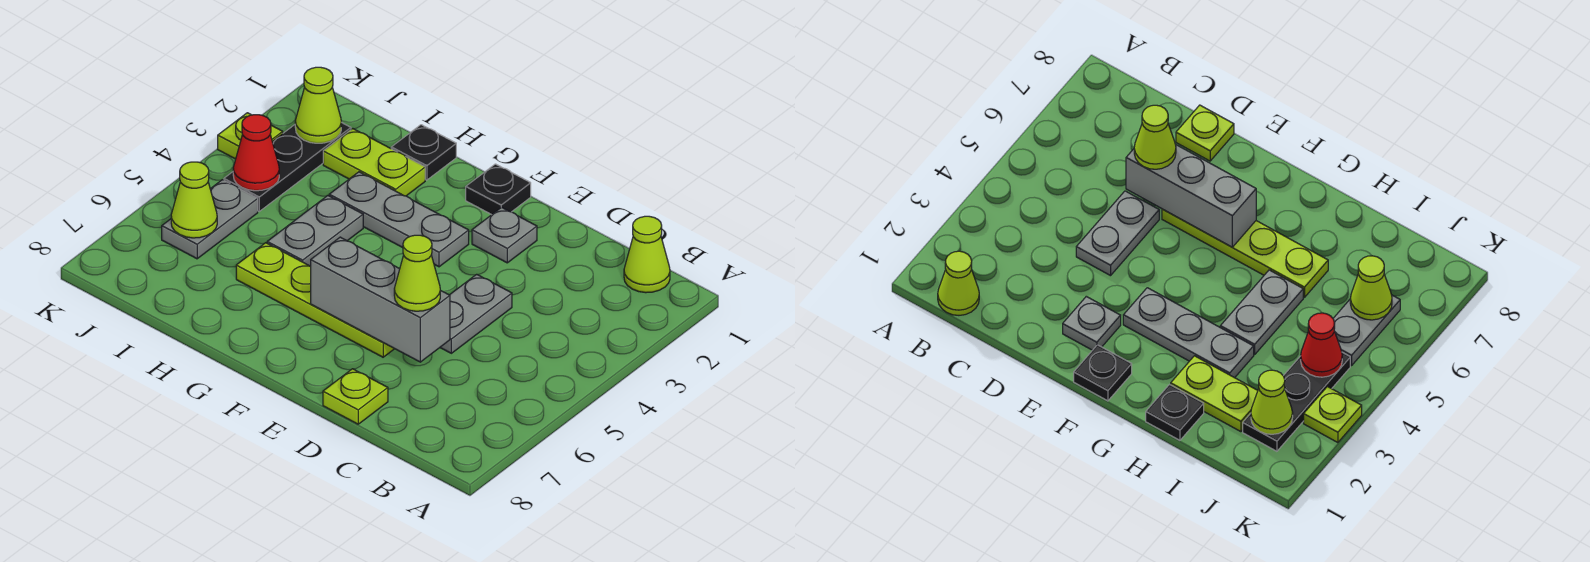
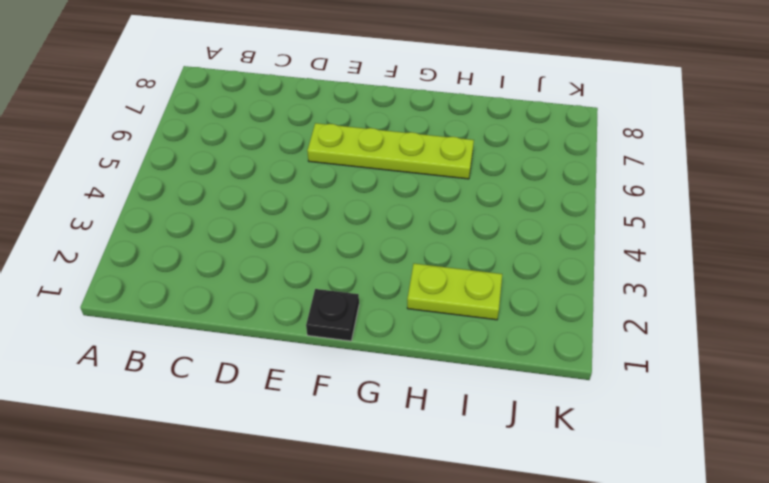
none -> lime 1x1 cone [624,216,670,293]
none -> grey 1x2 plate [440,274,512,353]
none -> lime 1x1 plate [323,369,388,424]

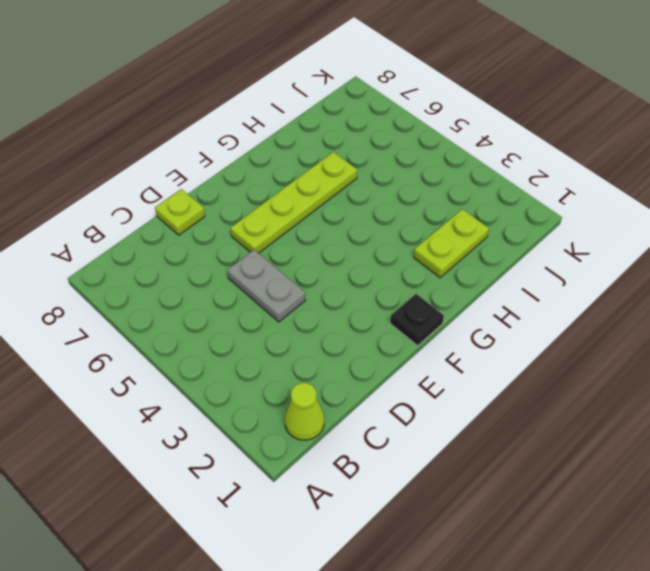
none -> grey 1x1 plate [472,207,537,263]
none -> grey 1x3 plate [329,172,469,267]
none -> black 1x1 plate [391,125,456,180]

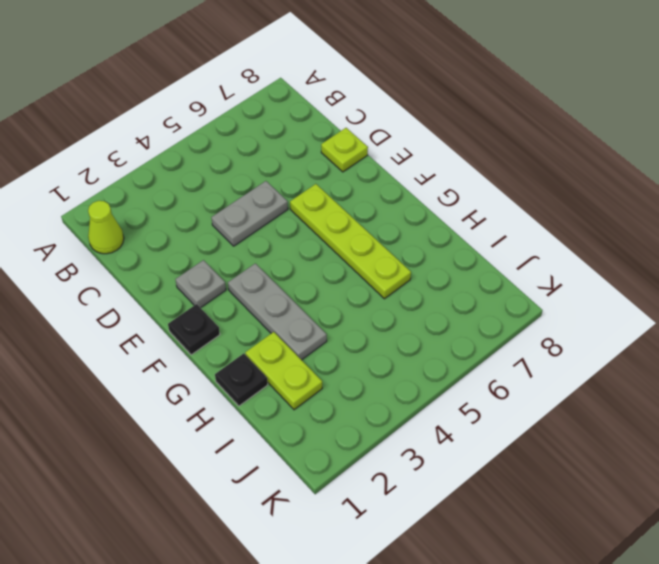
none -> grey 1x2 plate [267,196,363,266]
none -> black 1x3 plate [224,122,351,211]
none -> grey 1x2 plate [162,180,258,259]

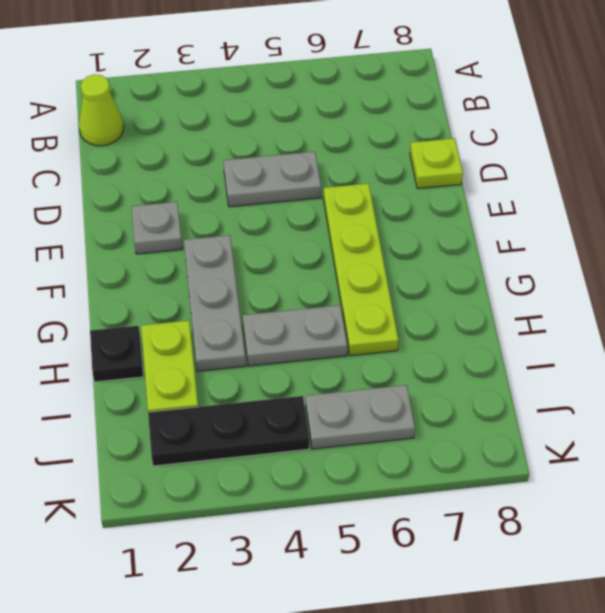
none -> black 1x1 plate [466,164,531,215]
none -> lime 1x1 plate [218,113,283,159]
none -> grey 1x3 brick [311,237,450,362]

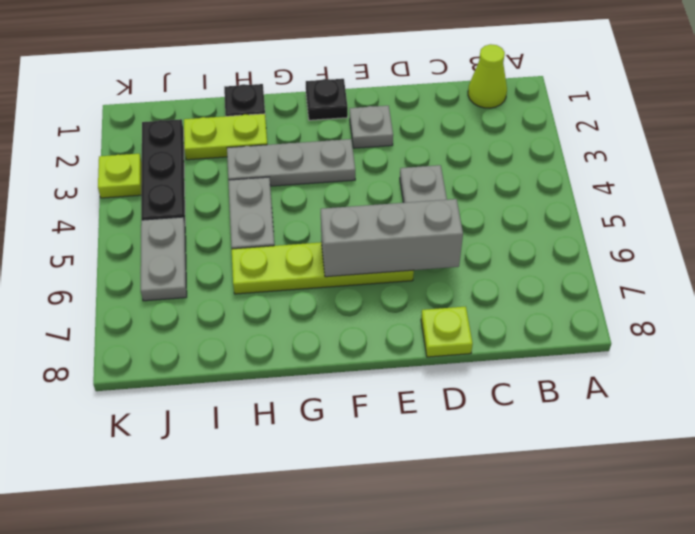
none -> lime 1x1 cone [295,67,341,143]
none -> red 1x1 cone [233,115,279,191]
none -> lime 1x1 cone [171,162,217,238]

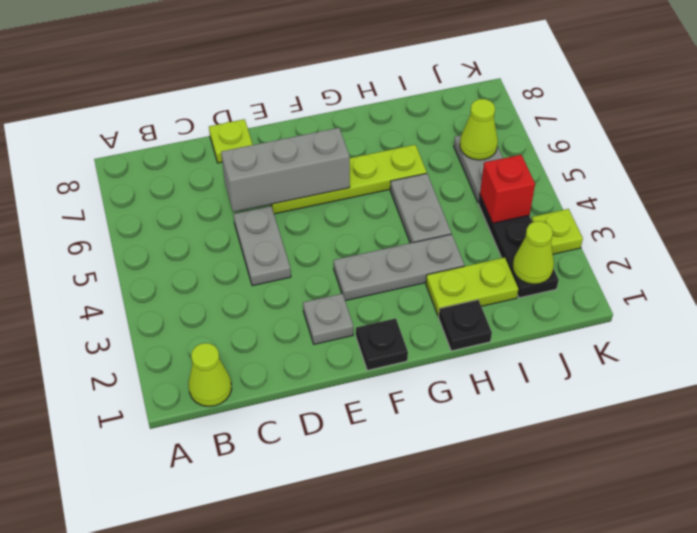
red 1x1 brick [480,155,535,223] -> red 1x1 cone [233,115,279,191]
none -> lime 1x1 cone [394,235,440,311]

